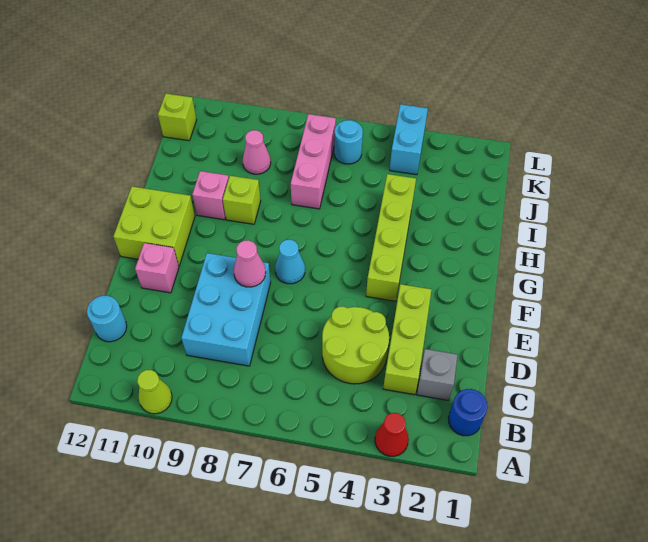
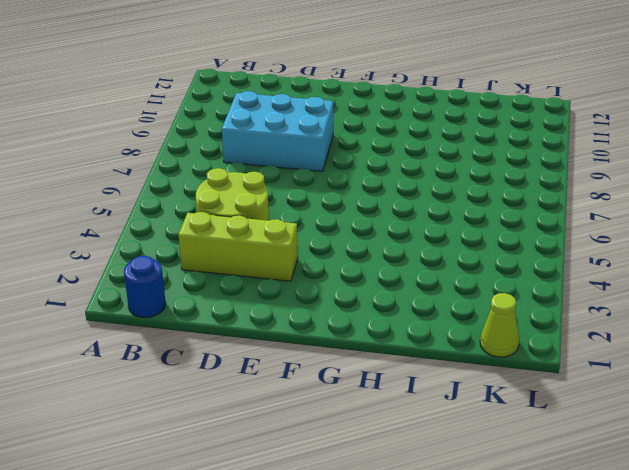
lime 1x1 cone [480,293,519,357] -> lime 1x1 cone moved to [137,370,172,414]
none -> red 1x1 cone [375,413,409,456]
none -> grey 1x1 brick [417,349,457,401]
none -> cyan 1x1 round brick [87,296,127,342]

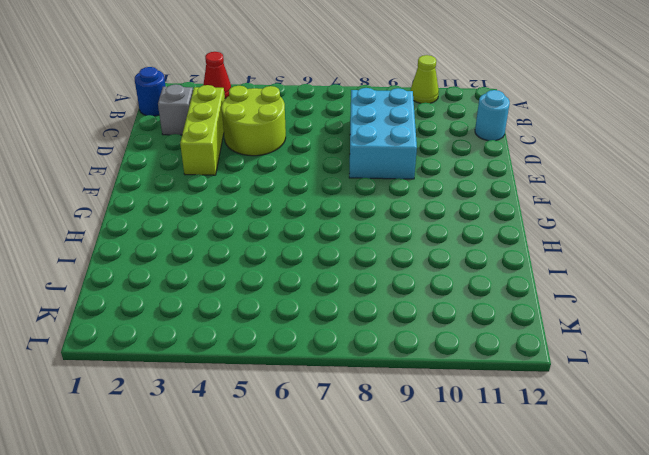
none -> pink 1x1 brick [135,243,179,293]
none -> lime 1x4 brick [366,174,416,301]
none -> cyan 1x1 cone [275,240,305,284]

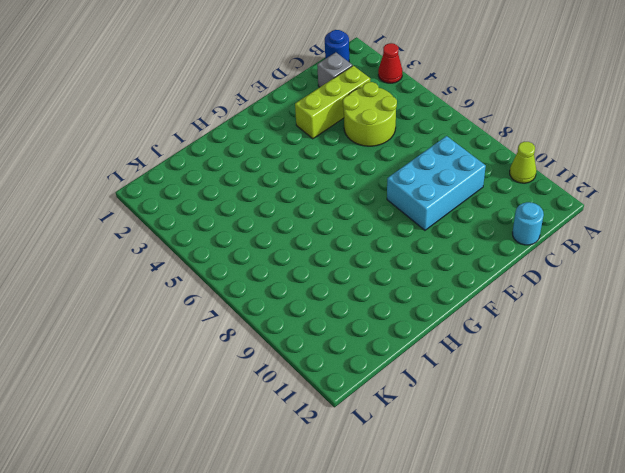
none -> pink 1x1 brick [135,243,179,293]
none -> lime 1x4 brick [366,174,416,301]
none -> cyan 1x1 cone [275,240,305,284]

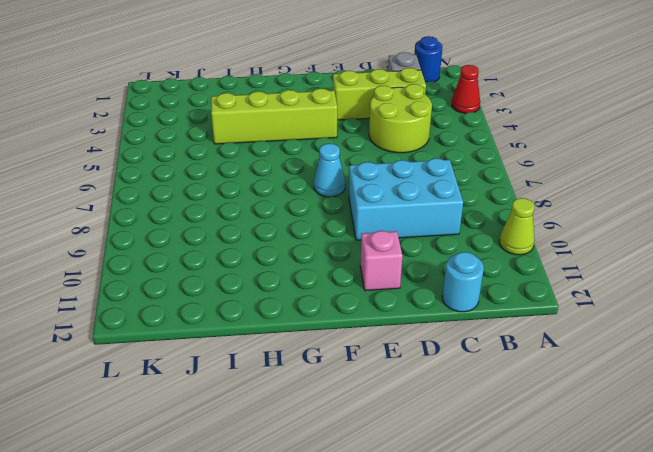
none -> lime 2x2 brick [113,186,195,266]
none -> lime 1x1 brick [223,176,261,224]
none -> pink 1x1 brick [192,171,229,220]

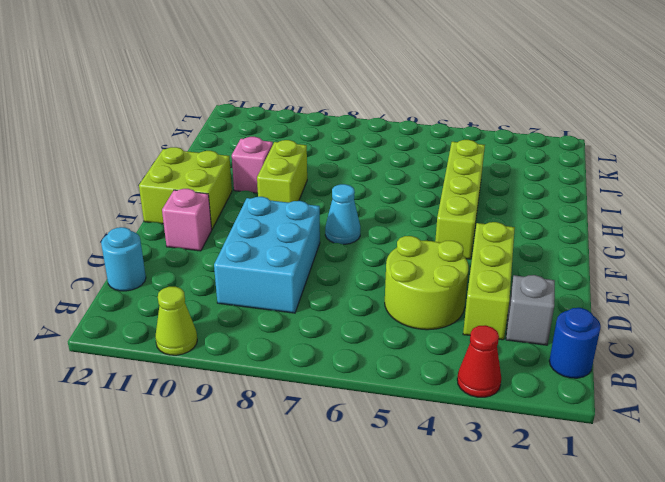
lime 1x2 brick [257,140,307,203] -> lime 1x1 brick [223,176,261,224]
none -> pink 1x3 brick [291,114,336,209]
none -> pink 1x1 cone [243,130,271,174]
none -> cyan 1x2 brick [390,104,428,175]

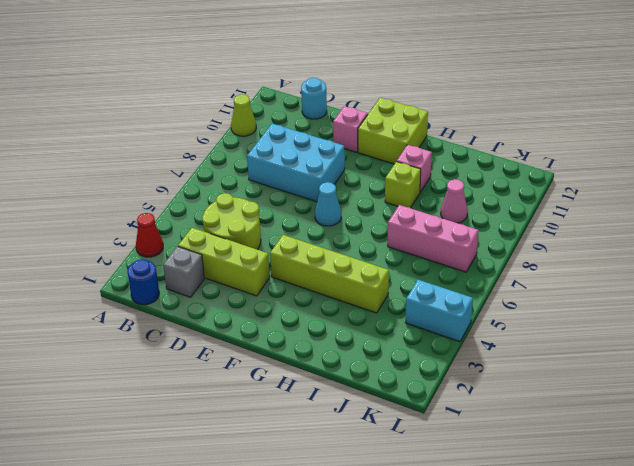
none -> cyan 1x1 round brick [334,120,363,164]
none -> lime 1x1 brick [158,94,197,141]
none -> pink 1x1 cone [234,240,266,287]

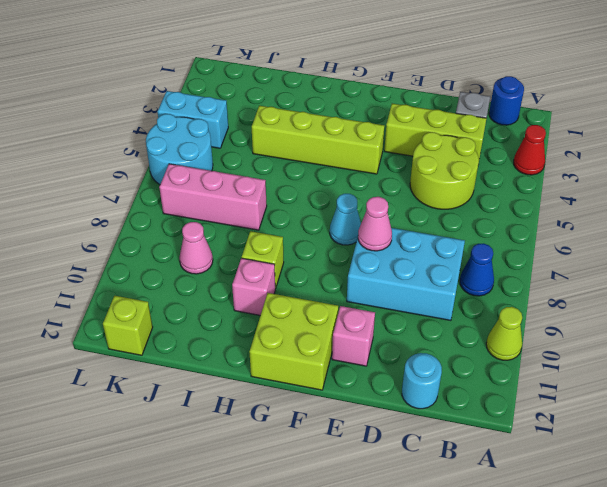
blue 1x1 cone [460,243,494,296] -> none
cyan 2x2 round brick [146,114,213,185] -> cyan 1x1 round brick [334,120,363,164]

